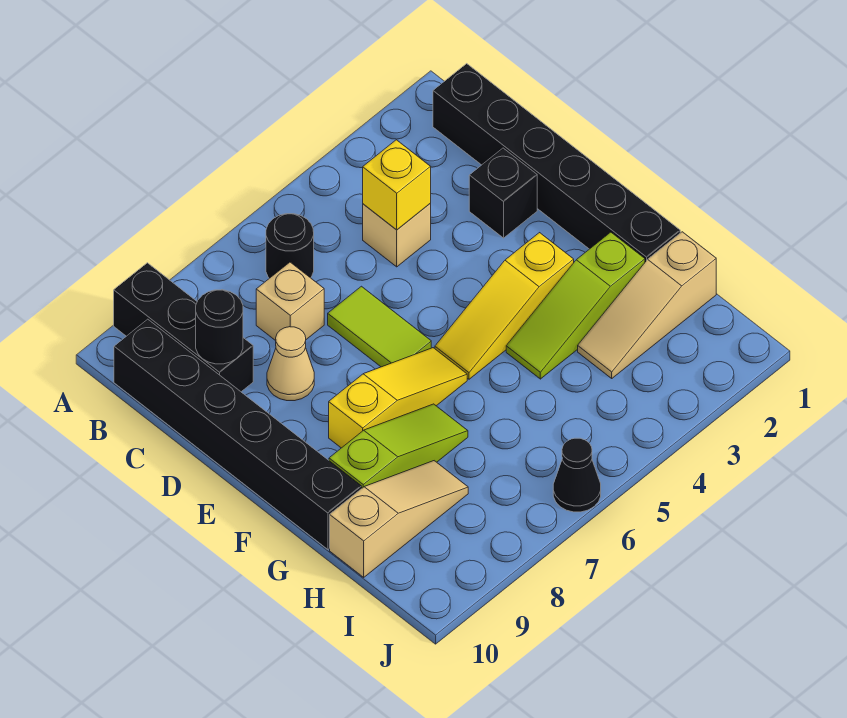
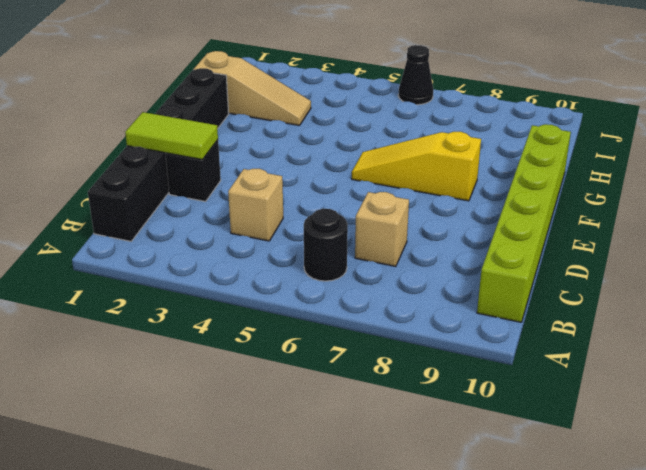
lime 1x6 brick [477,124,571,322] -> black 1x6 brick [114,319,362,549]
lime 1x2 tile [125,112,218,160] -> lime 1x2 tile turned to [328,286,431,367]
none -> black 1x3 brick [114,263,253,392]
none -> tan 1x1 cone [267,327,314,401]
none -> yellow 1x3 slope [435,233,574,379]

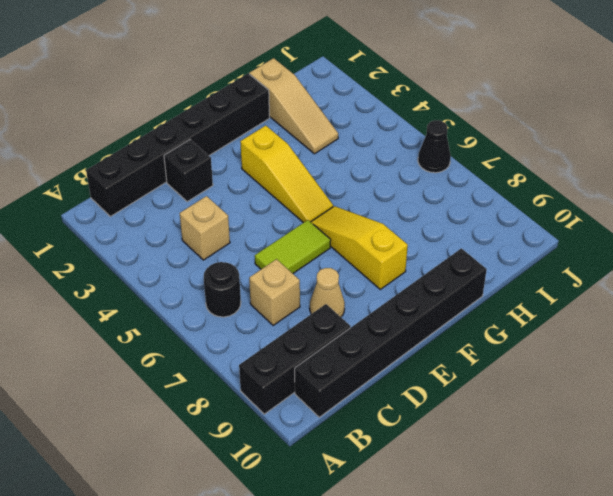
none -> lime 1x3 slope [506,232,645,379]
none -> lime 1x3 slope [329,404,468,488]
none -> tan 1x3 slope [330,461,468,577]

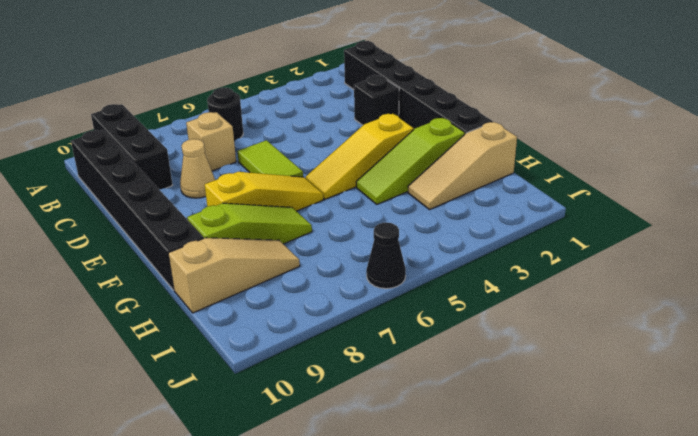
none -> tan 1x1 brick [363,204,431,267]
none -> yellow 1x1 brick [363,140,431,230]
none -> black 1x1 round brick [196,290,243,364]

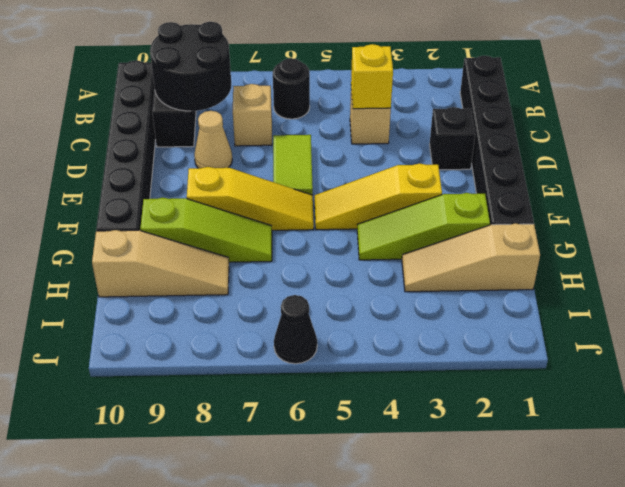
black 2x2 round brick [150,22,231,111] -> black 1x1 round brick [196,290,243,364]

